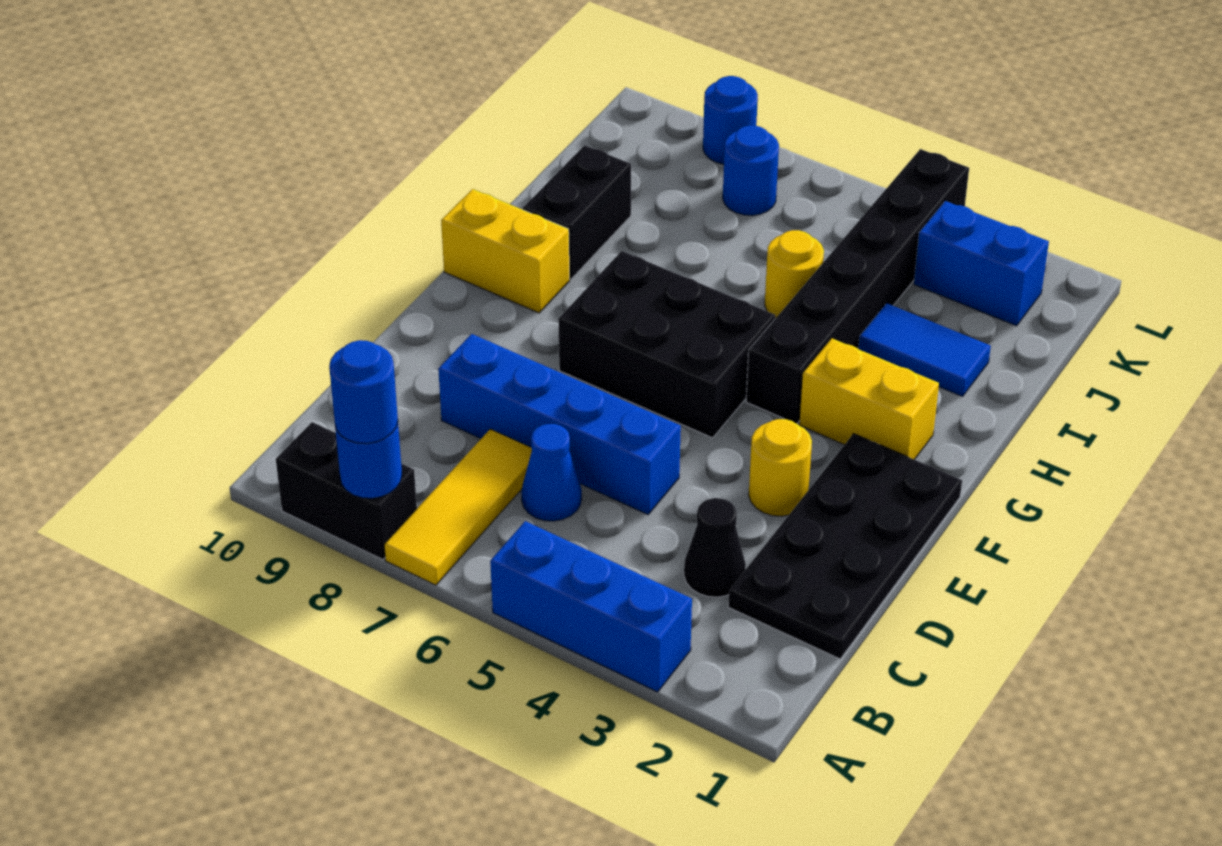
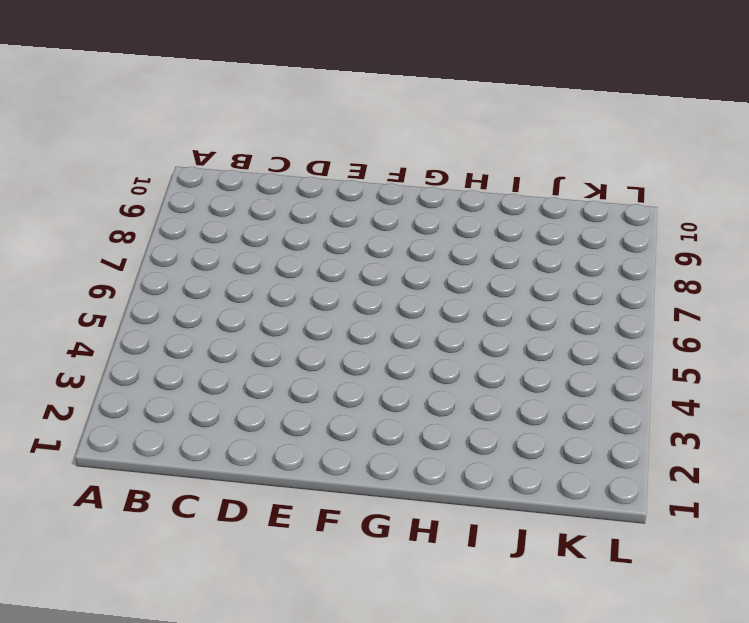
none -> blue 1x3 brick [490,521,692,692]
none -> yellow 1x3 tile [384,429,532,585]
none -> black 1x2 brick [276,422,417,560]

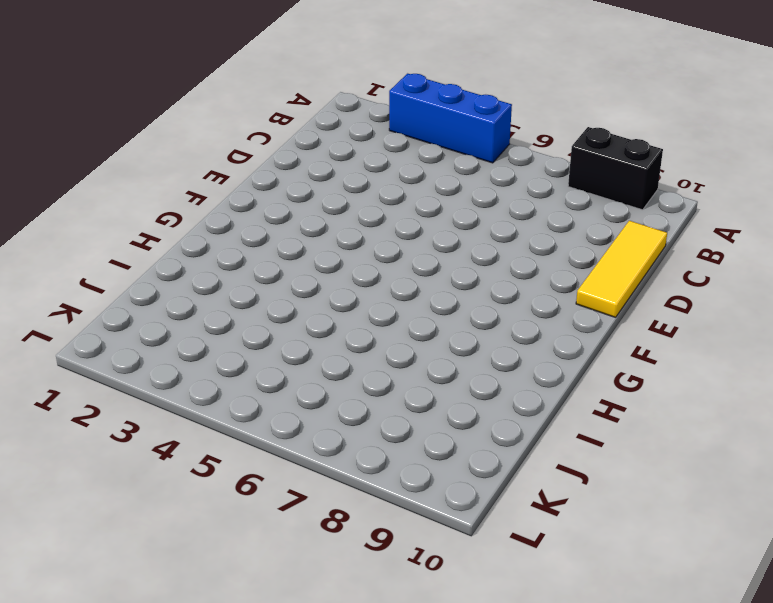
yellow 1x3 tile [576,221,667,317] -> yellow 1x3 tile moved to [384,429,532,585]
none -> black 2x4 plate [728,434,962,659]
none -> black 1x1 cone [684,498,746,597]
none -> blue 1x1 cone [521,424,582,521]

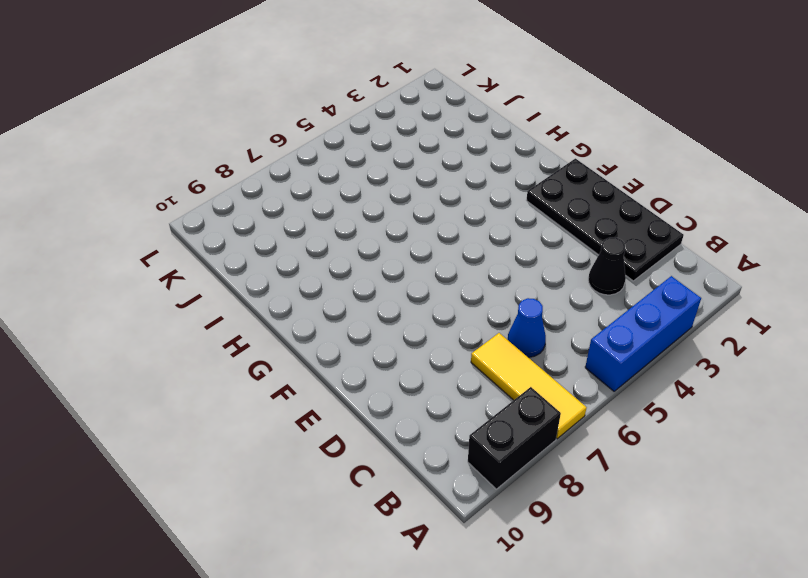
none -> blue 1x4 brick [438,334,681,514]
none -> yellow 1x1 round brick [749,419,812,516]
none -> black 2x3 brick [558,251,775,438]

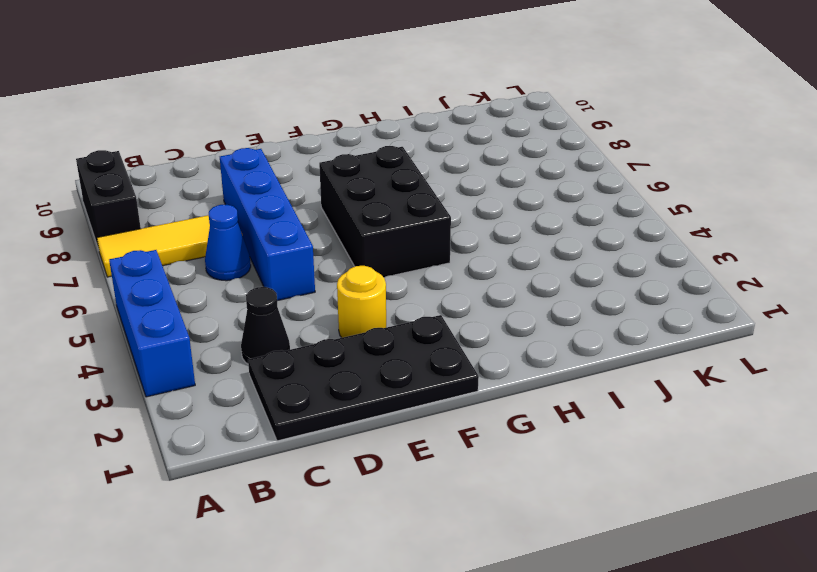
none -> yellow 1x2 brick [799,338,939,460]
none -> black 1x6 brick [746,149,969,424]
none -> yellow 1x2 brick [441,189,570,313]

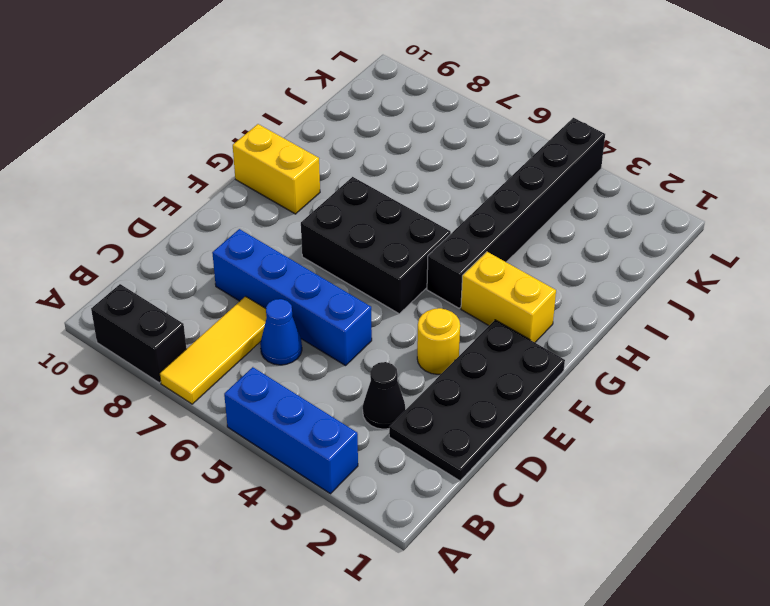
none -> black 1x2 brick [523,145,631,279]
none -> blue 1x2 tile [858,303,991,396]
none -> yellow 1x1 round brick [765,230,824,318]

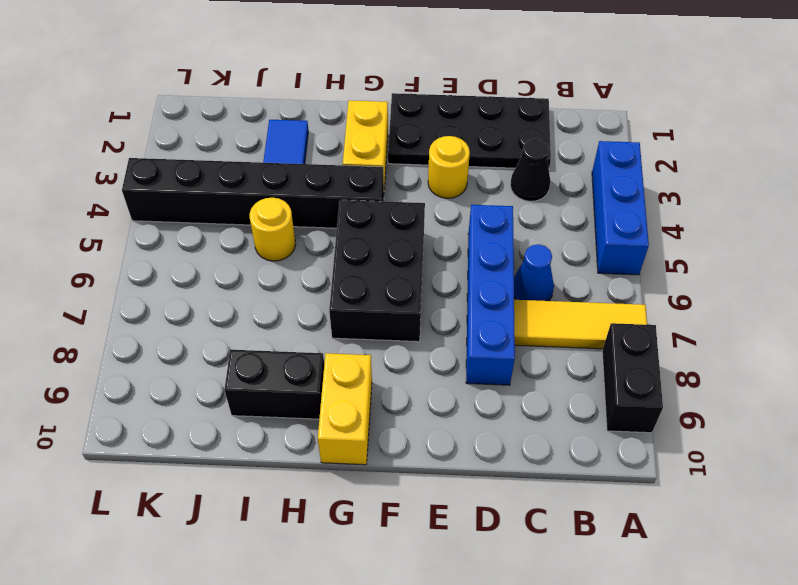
none -> blue 1x2 brick [914,201,1049,326]
none -> blue 1x1 round brick [723,125,779,215]
none -> blue 1x1 round brick [703,76,758,164]

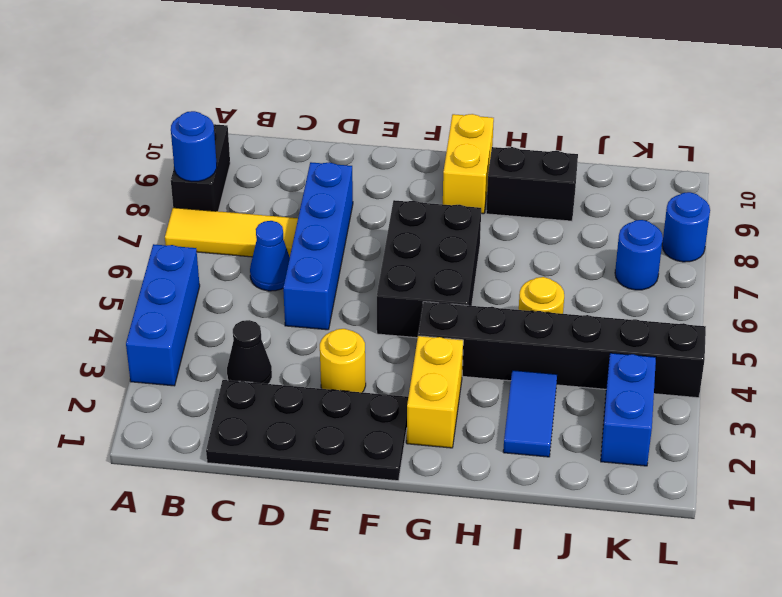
none -> blue 1x1 round brick [329,340,398,444]

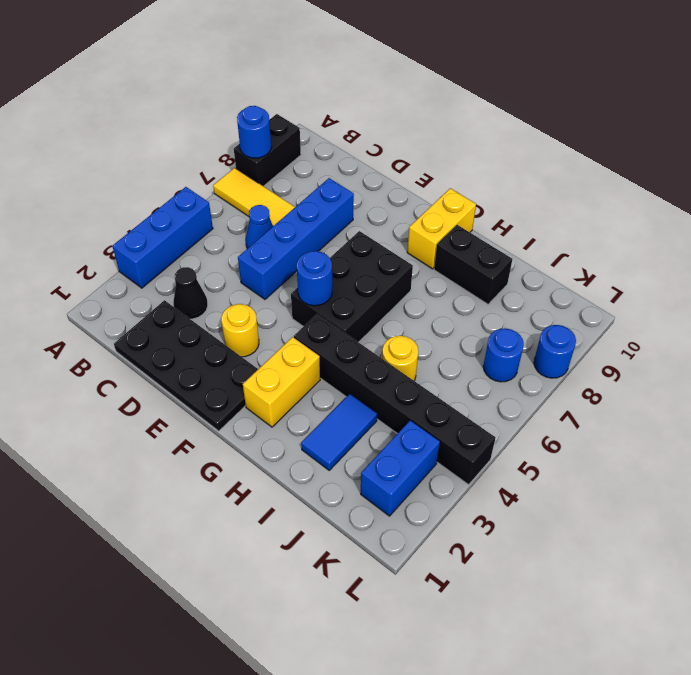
blue 1x1 round brick [297,251,332,306] -> blue 1x1 round brick moved to [329,340,398,444]

